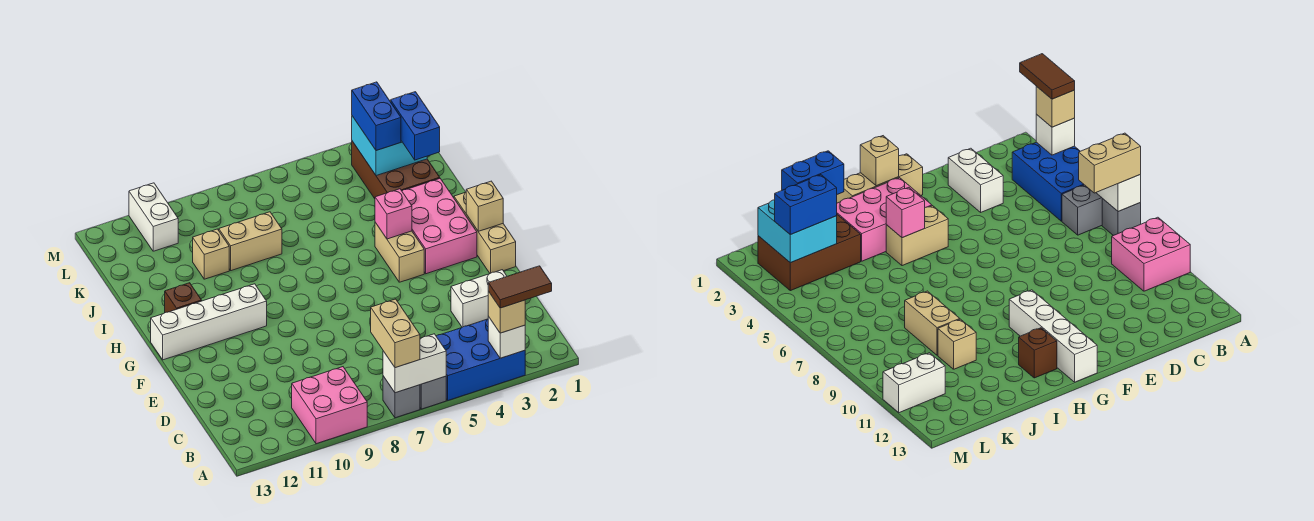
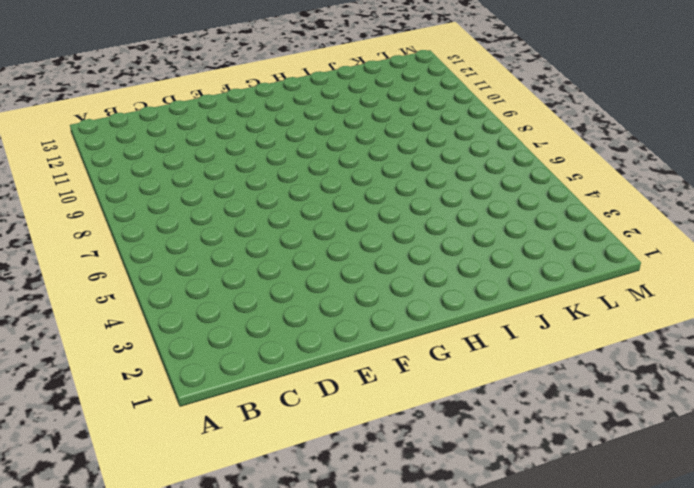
none -> blue 2x3 brick [436,319,525,400]
none -> grey 1x2 brick [420,376,446,409]
none -> grey 1x1 brick [383,376,420,418]

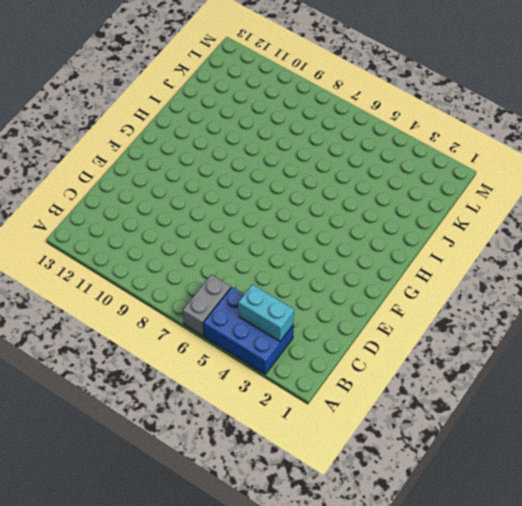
cyan 1x2 brick [238,284,294,341] -> none
none -> grey 1x1 brick [383,376,420,418]
none -> pink 2x2 brick [292,367,367,444]
none -> white 1x2 brick [451,270,507,327]

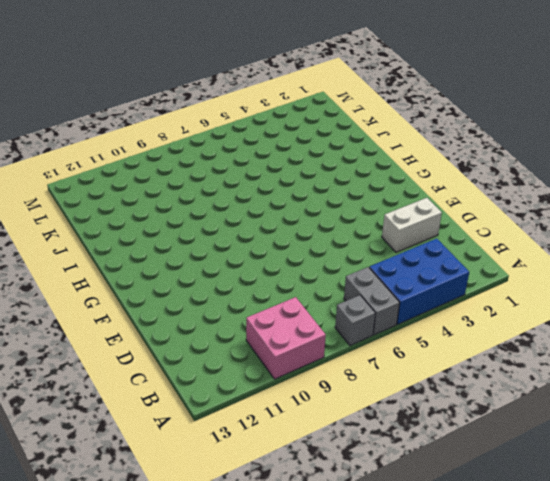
none -> tan 1x3 brick [454,192,516,273]
none -> pink 2x3 brick [402,179,477,274]
none -> tan 1x2 brick [375,222,424,282]

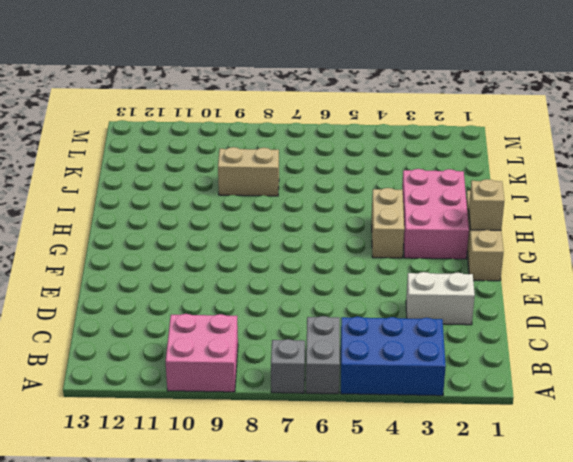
none -> white 1x4 brick [151,284,267,360]
none -> brown 1x1 brick [165,283,202,313]
none -> brown 2x3 brick [352,141,440,199]

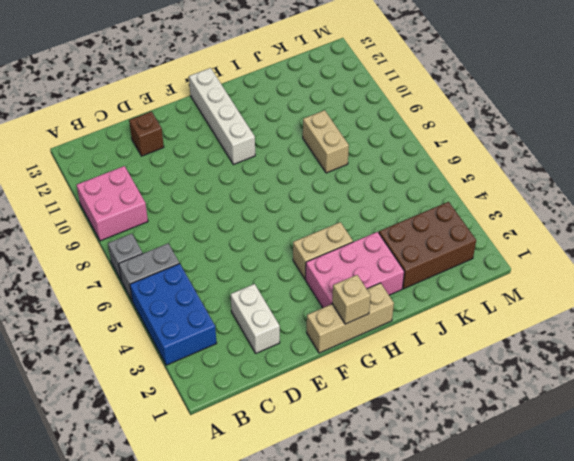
brown 1x1 brick [129,111,164,156] -> brown 1x1 brick moved to [165,283,202,313]
none -> tan 1x1 brick [193,229,229,279]
none -> white 1x2 brick [129,183,178,251]
none -> white 1x1 brick [488,316,525,358]

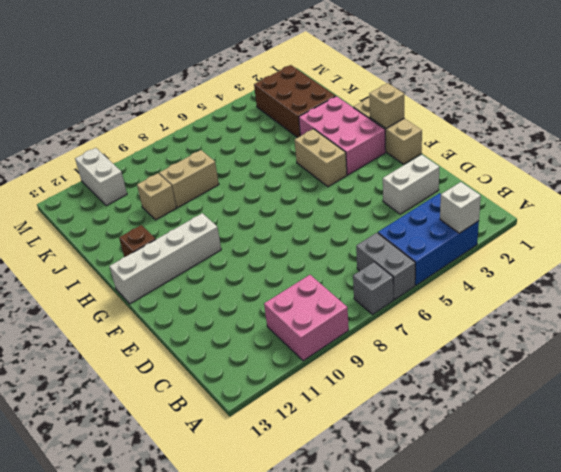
none -> white 1x2 brick [383,334,446,393]
none -> pink 1x1 brick [375,189,412,239]
none -> cyan 2x2 brick [352,116,427,176]

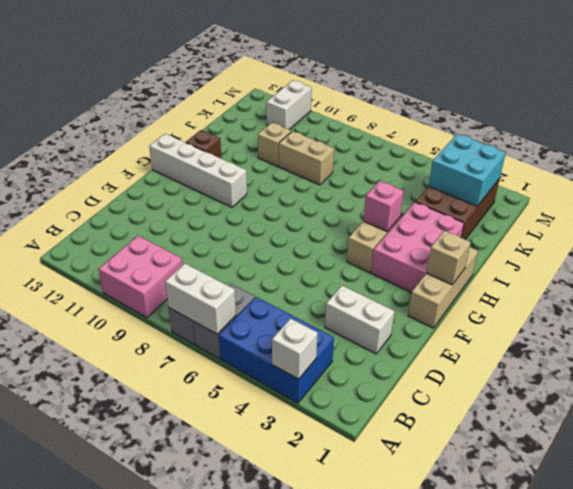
none -> tan 1x1 brick [488,291,525,333]
none -> tan 1x2 brick [371,299,420,368]
none -> blue 1x2 brick [391,92,440,160]

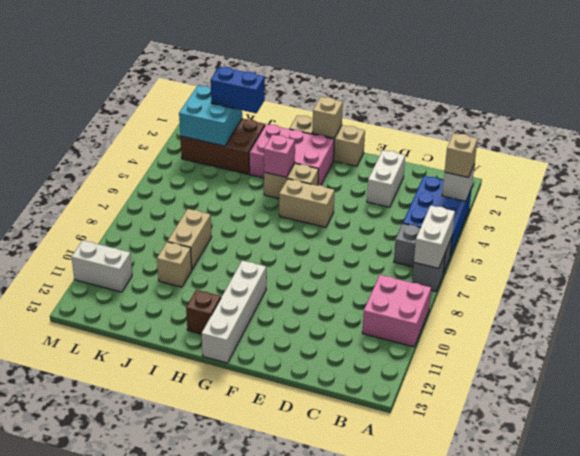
tan 1x2 brick [279,179,335,227] -> tan 1x2 brick moved to [371,299,420,368]
none -> blue 1x2 brick [352,82,401,151]
none -> brown 1x2 tile [488,266,552,308]

